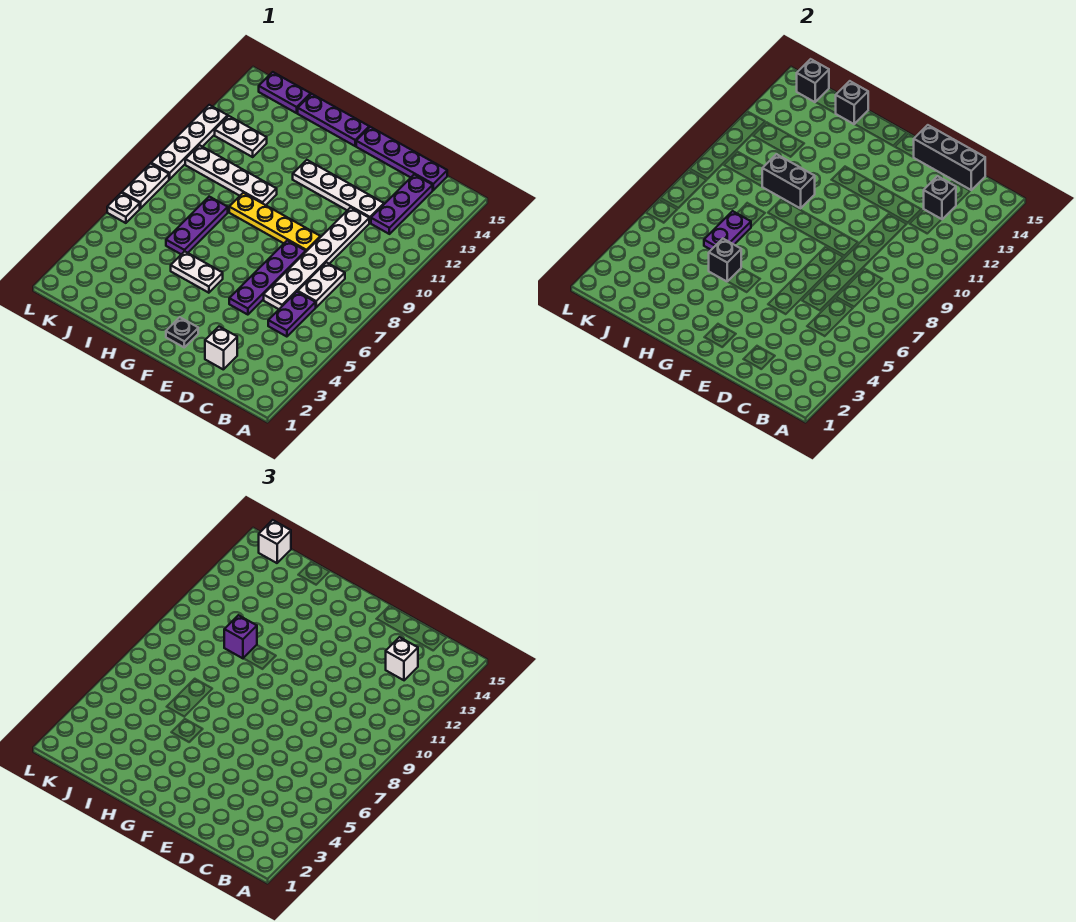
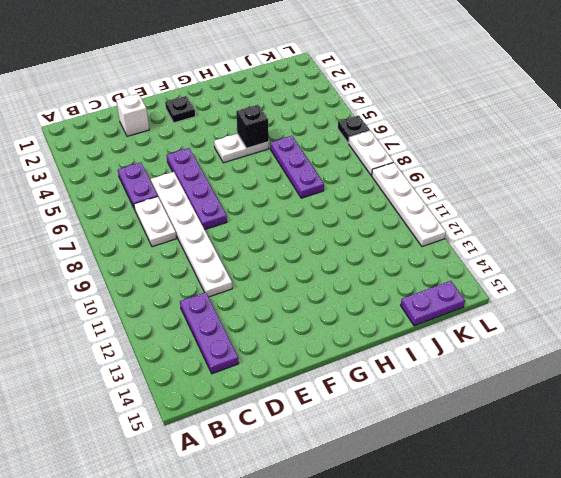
black 1x1 plate [338,115,370,143] -> white 1x1 plate [107,193,140,223]
none -> purple 1x4 plate [356,127,447,190]
none -> white 1x4 plate [293,160,384,223]
none -> yellow 1x4 plate [229,193,320,251]

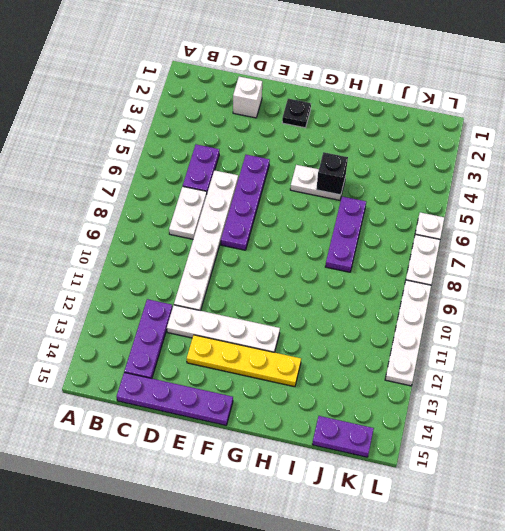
yellow 1x4 plate [187,335,301,387] -> yellow 1x4 plate moved to [229,193,320,251]
none -> purple 1x3 plate [298,94,369,146]
none -> white 1x4 plate [185,145,277,205]
none -> white 1x2 plate [215,116,267,157]

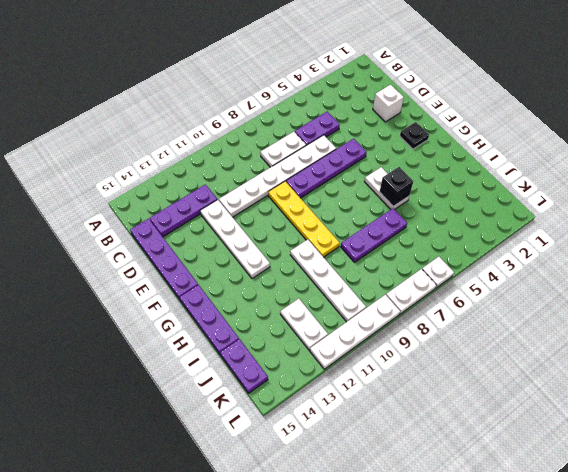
none -> black 1x1 brick [924,176,956,219]
none -> black 1x3 brick [914,125,985,190]
none -> black 1x2 brick [762,154,815,208]

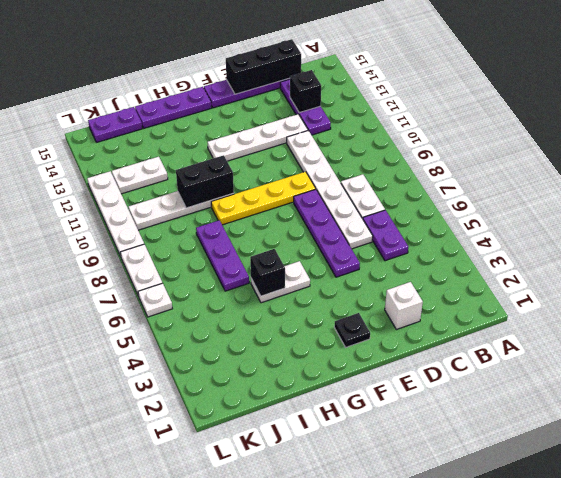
none -> purple 1x2 plate [704,211,751,250]
none -> black 1x1 brick [836,81,868,124]
none -> black 1x1 brick [797,59,829,102]

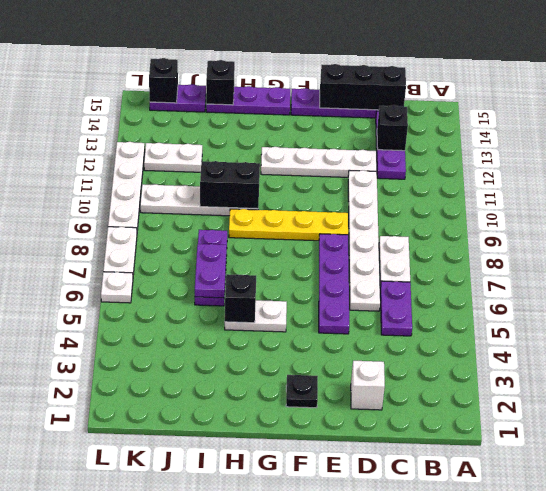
none -> white 1x1 brick [386,637,418,680]
none -> purple 1x1 brick [224,615,257,658]
none -> white 1x1 brick [259,520,291,563]

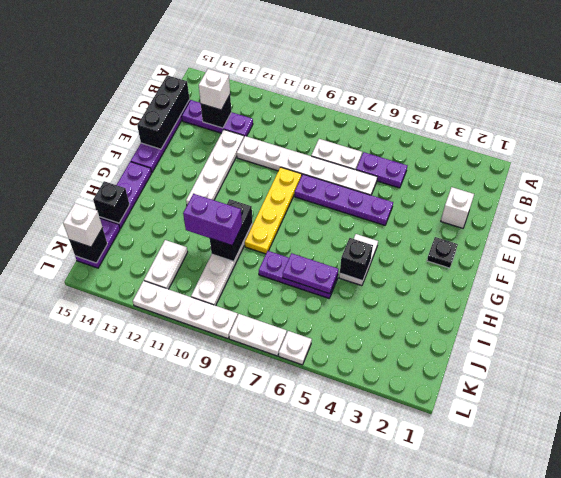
purple 1x2 brick [183,194,242,246] -> purple 1x1 brick [224,615,257,658]

